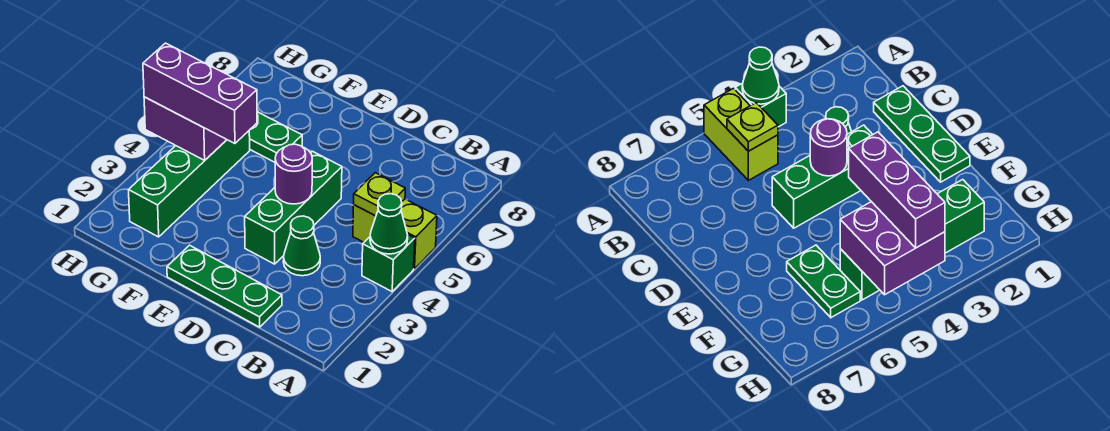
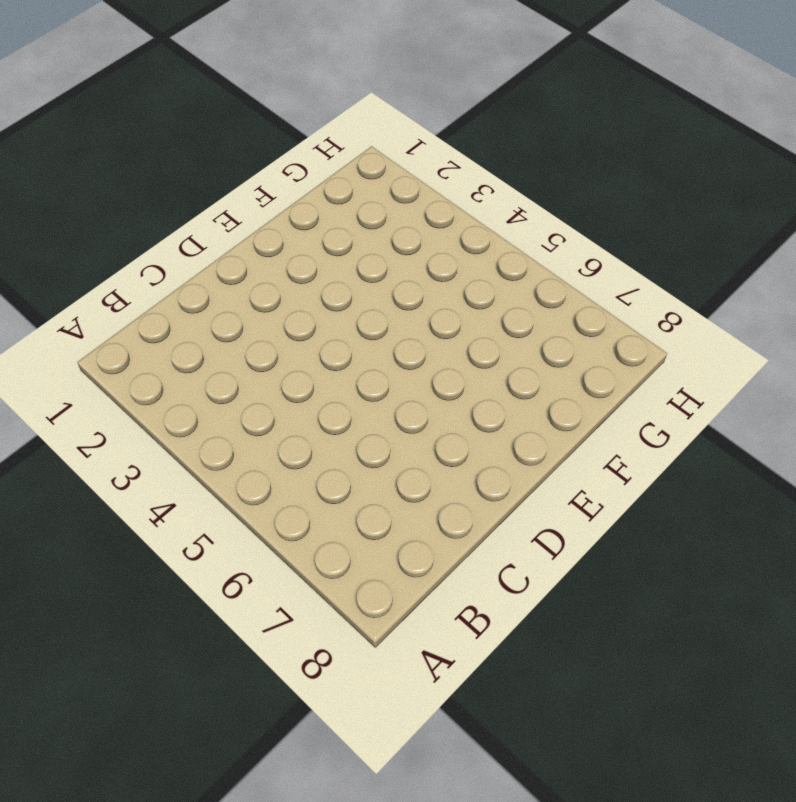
none -> green 1x1 brick [362,235,415,292]
none -> lime 1x2 brick [353,199,437,269]
none -> green 1x3 plate [167,245,282,327]

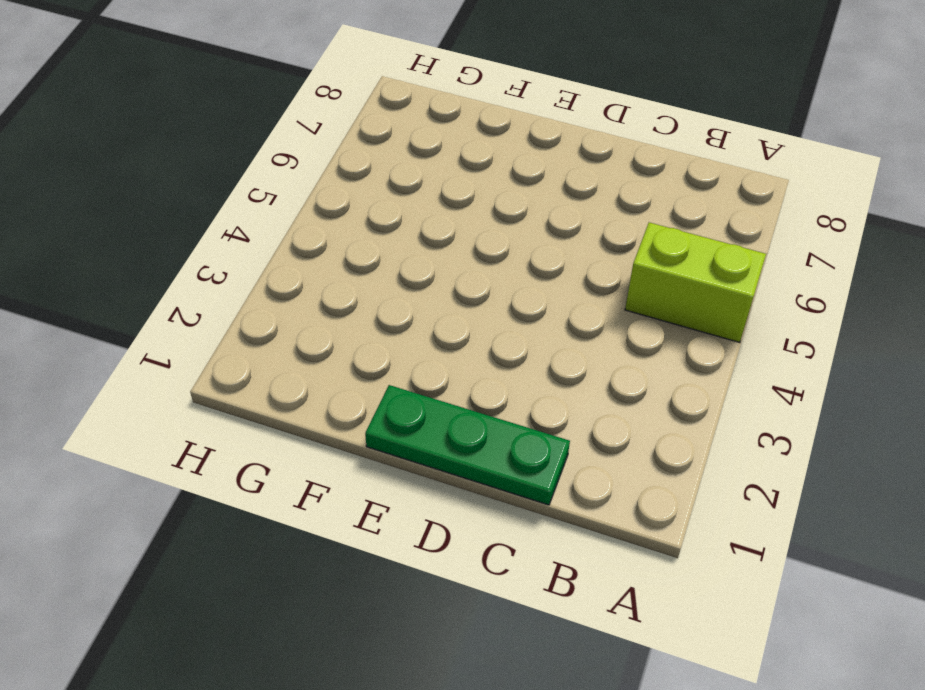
none -> green 1x1 brick [362,235,415,292]
none -> green 1x1 cone [283,216,320,276]
none -> green 1x3 brick [245,151,342,264]

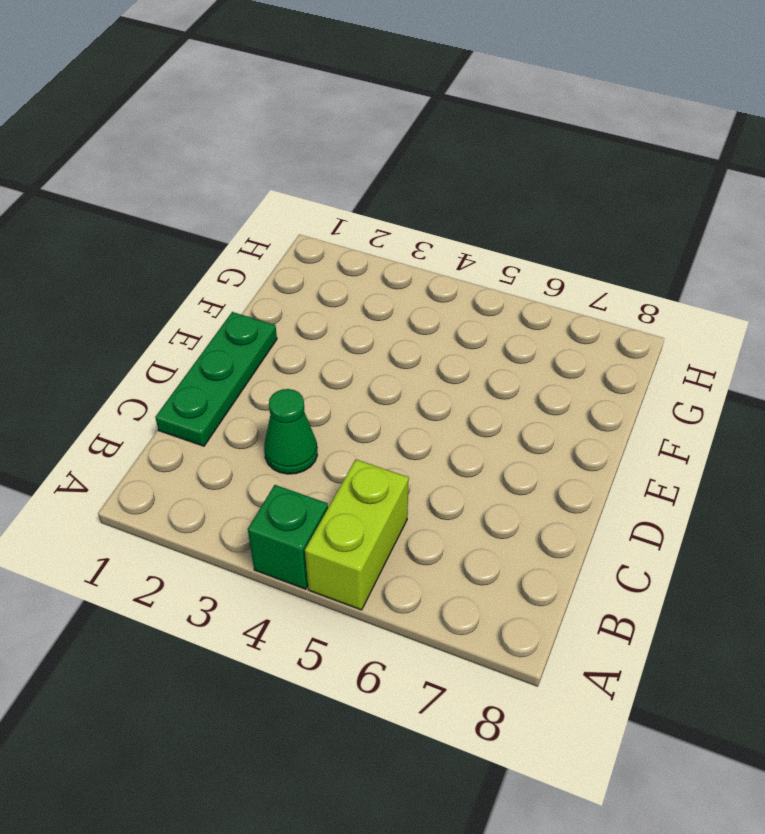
none -> green 1x3 brick [245,151,342,264]
none -> green 1x2 plate [249,112,302,162]
none -> green 1x4 brick [129,131,250,237]

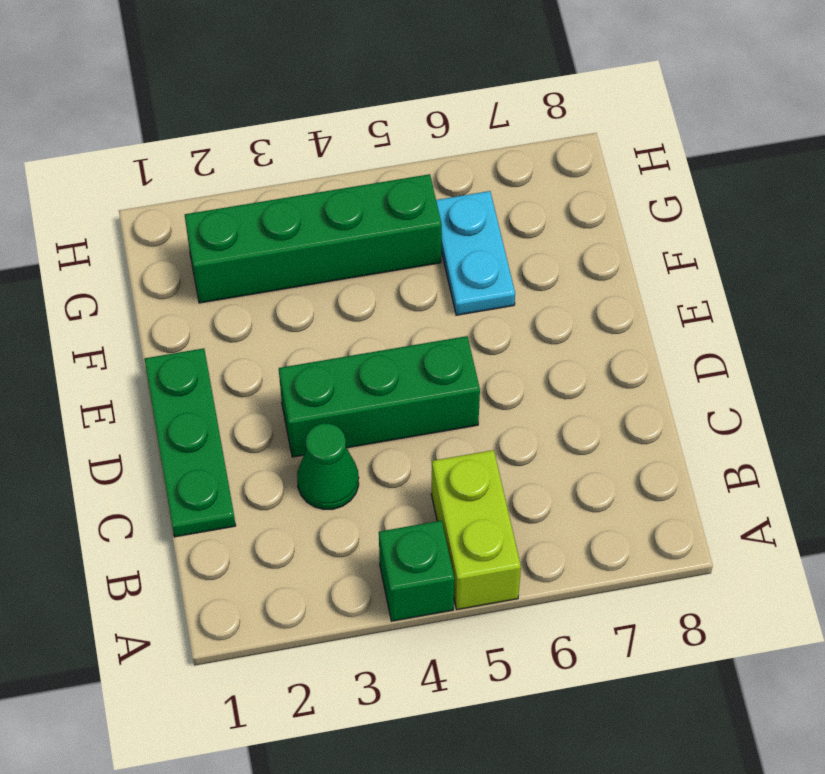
cyan 1x2 plate [436,191,515,315] -> green 1x2 plate [249,112,302,162]
none -> green 1x1 cone [370,194,408,254]
none -> lime 1x1 plate [354,173,405,216]
none -> purple 1x1 round brick [275,144,312,204]

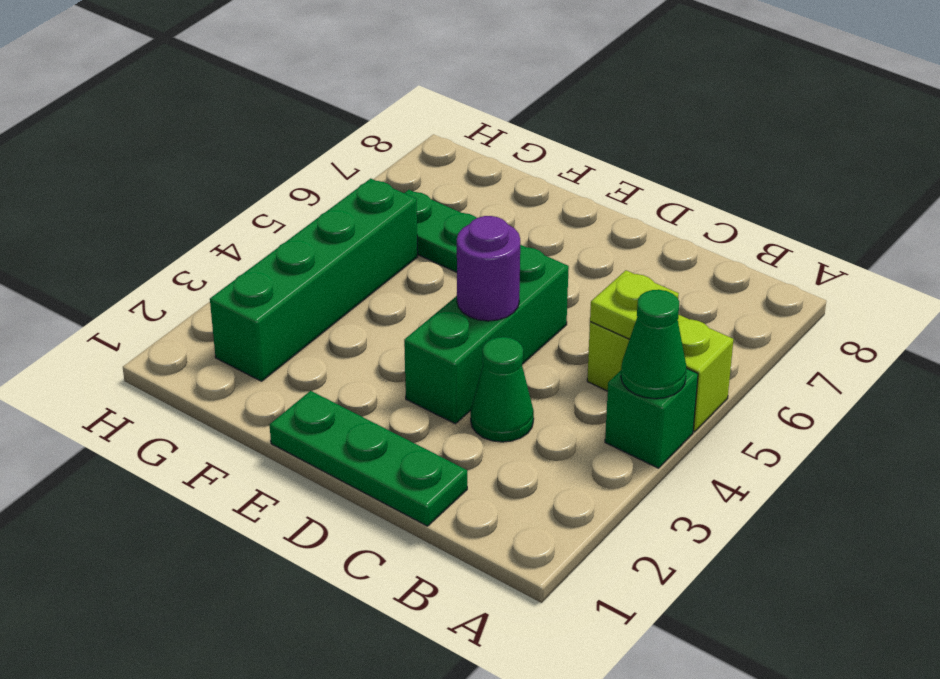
none -> purple 2x2 brick [144,97,227,160]
none -> purple 1x3 brick [143,43,257,144]

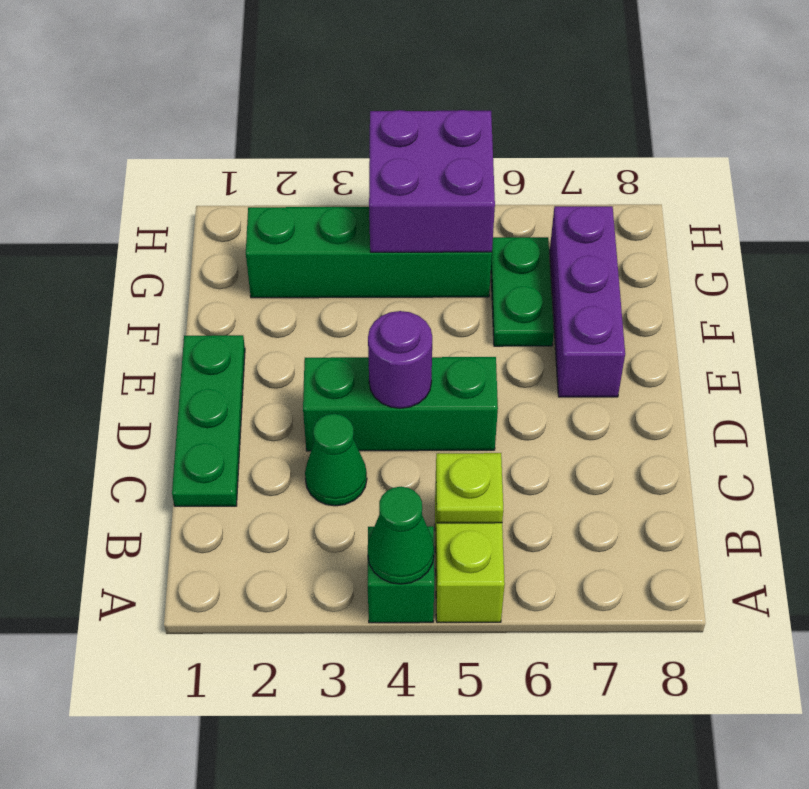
purple 1x3 brick [550,206,625,397] -> purple 1x3 brick moved to [143,43,257,144]

